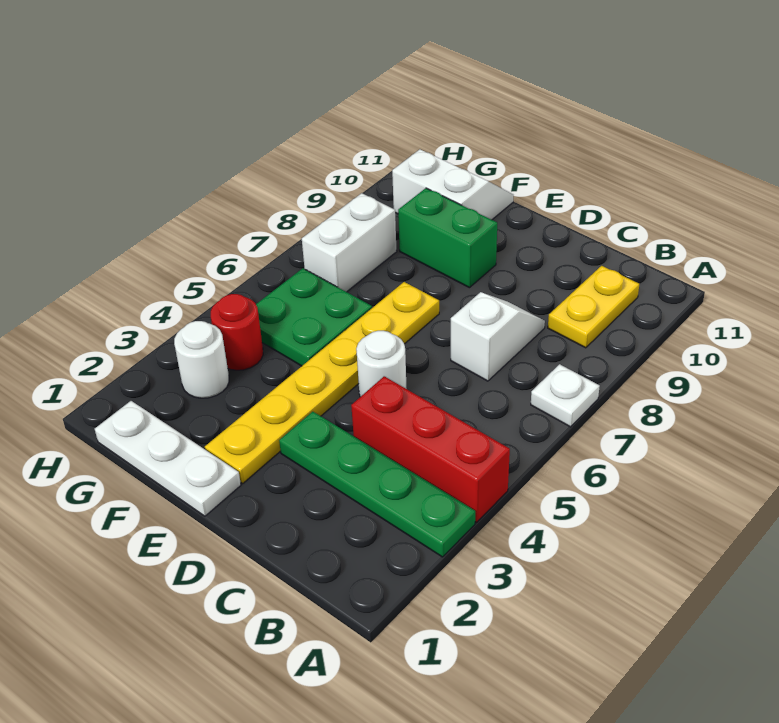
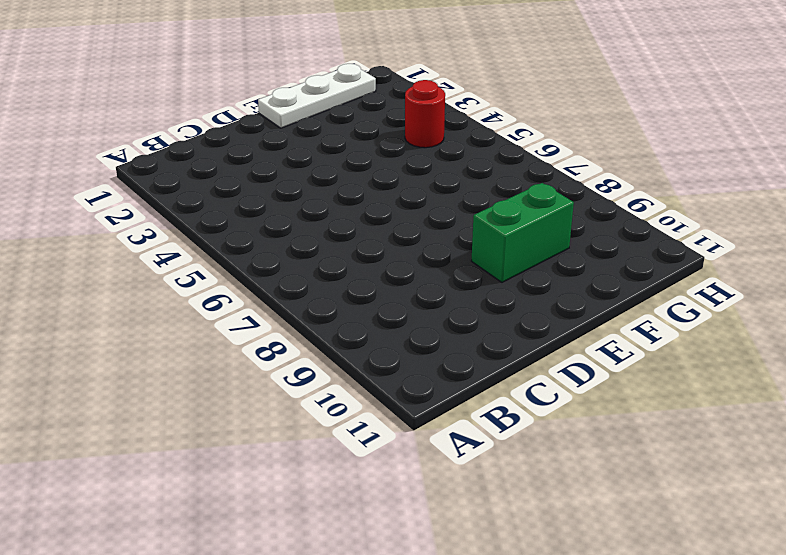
none -> green 1x4 plate [279,412,475,557]
none -> red 1x3 brick [351,376,510,522]
none -> white 1x1 plate [531,364,600,427]

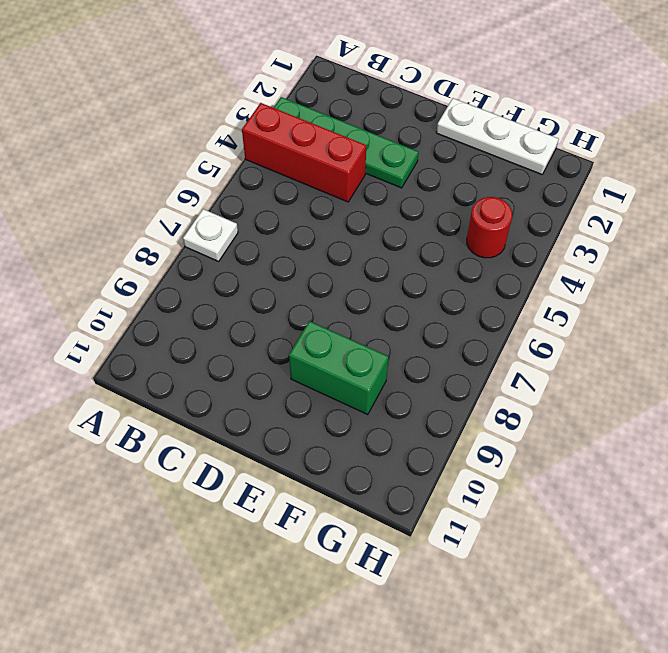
none -> yellow 1x2 plate [548,266,639,348]
none -> white 1x2 slope [451,292,545,381]
none -> white 1x1 round brick [356,331,407,397]

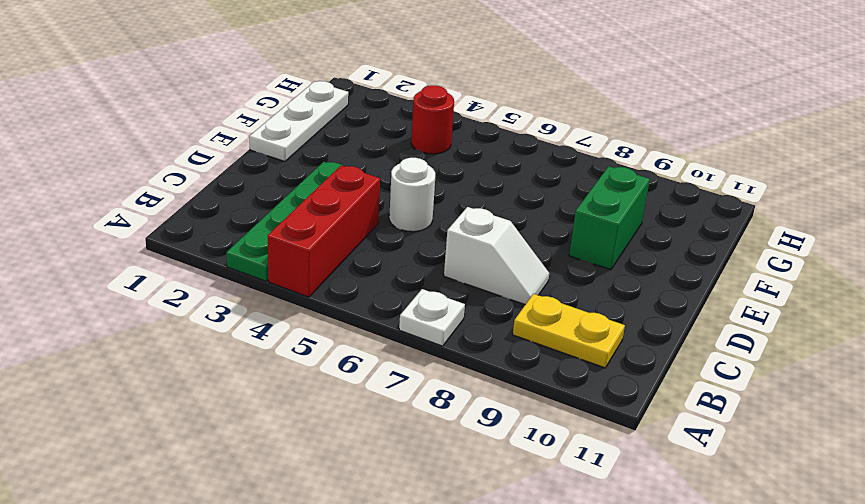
none -> yellow 1x6 plate [205,282,439,483]
none -> green 2x2 plate [256,268,372,366]
none -> white 2x2 slope [392,149,513,220]

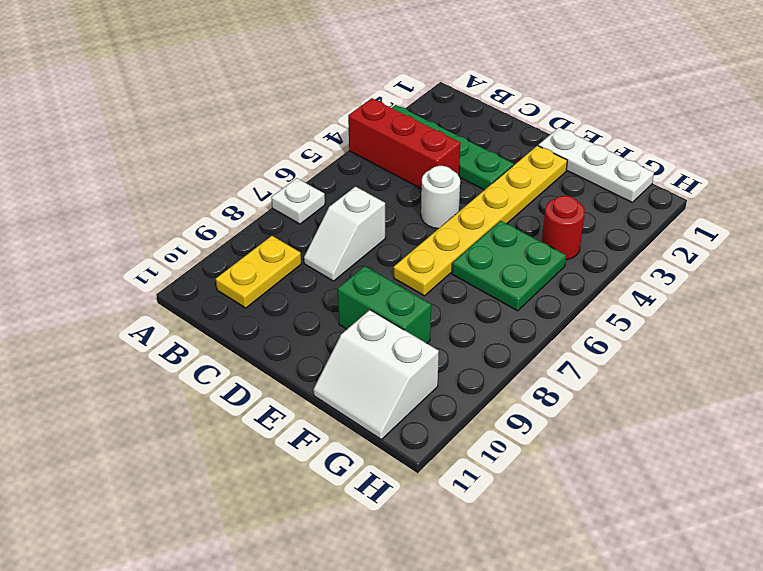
none -> white 1x1 round brick [174,321,229,398]
none -> white 1x2 brick [302,193,397,292]

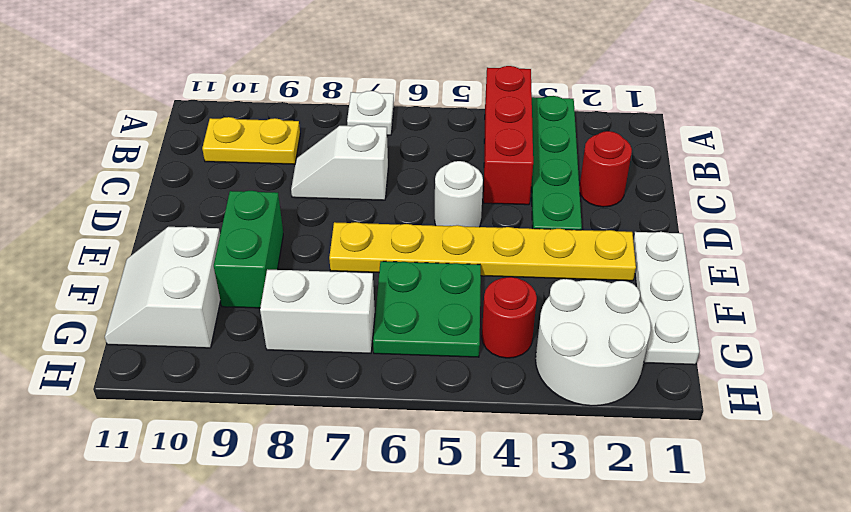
red 1x1 round brick [579,131,632,207] -> none
white 2x2 round brick [536,279,651,406] -> white 1x1 round brick [174,321,229,398]

